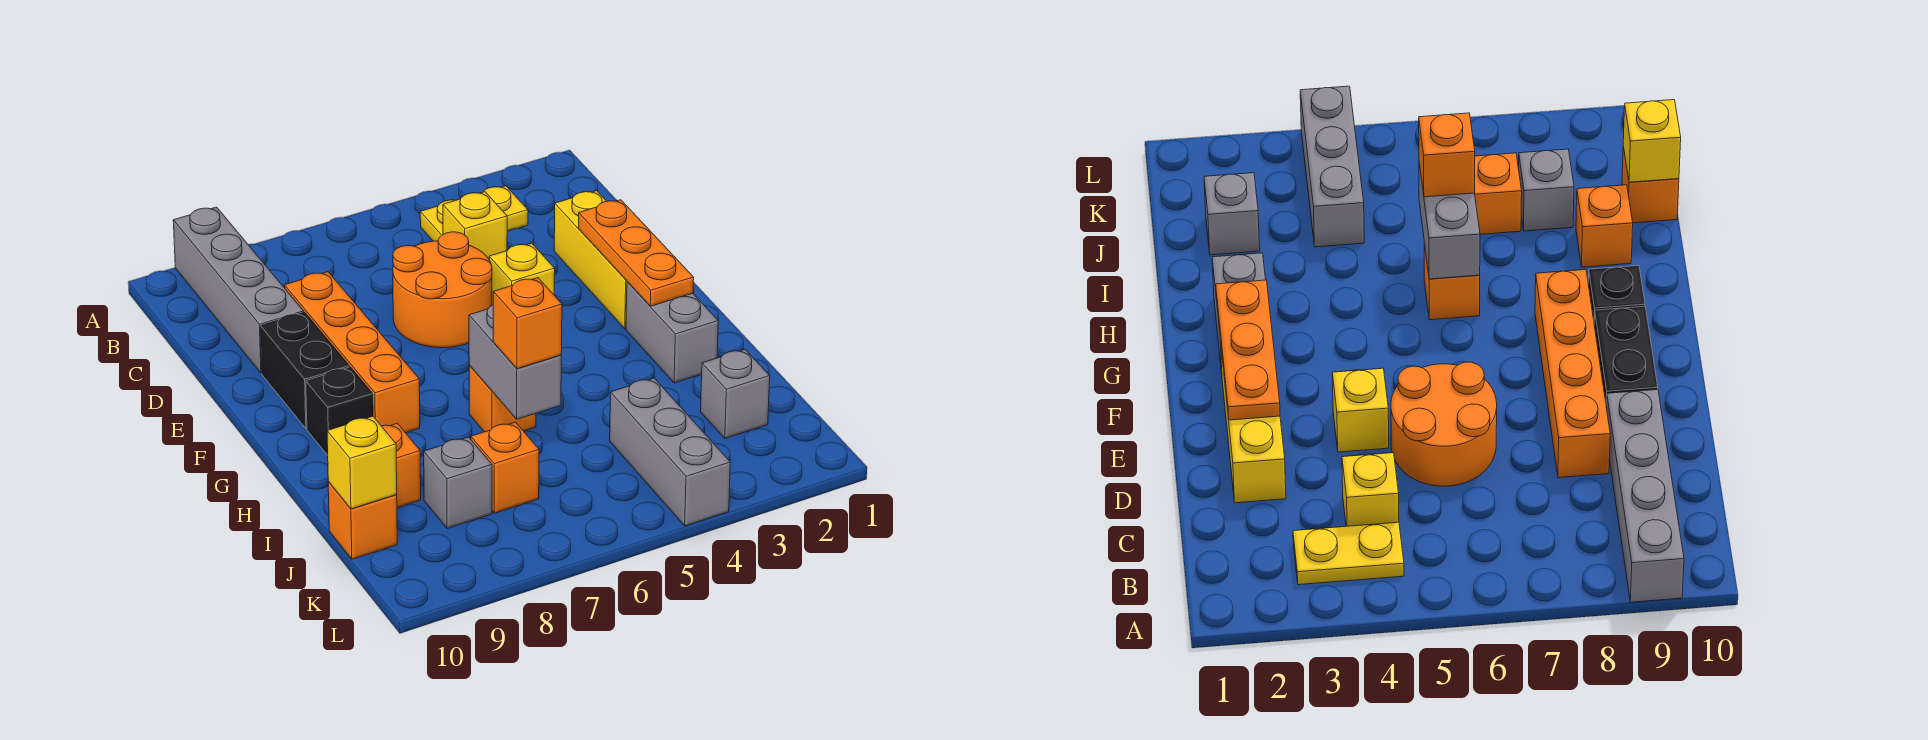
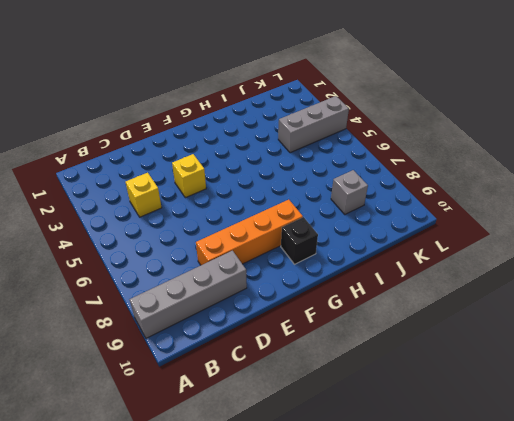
none -> yellow 1x2 plate [420,186,528,241]
none -> yellow 1x3 brick [554,191,627,329]
none -> orange 2x2 round brick [393,232,492,348]

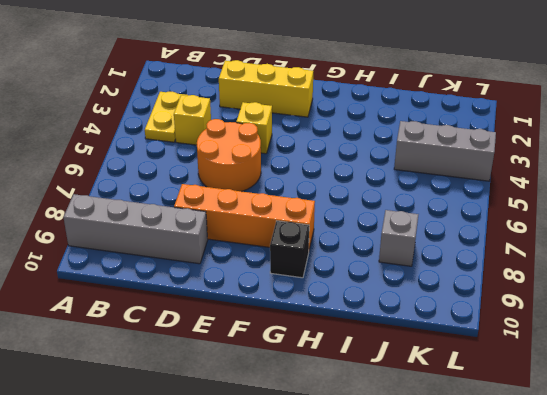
none -> black 1x2 brick [261,312,349,429]
none -> grey 1x2 brick [626,282,718,383]
none -> orange 1x1 brick [469,365,536,432]

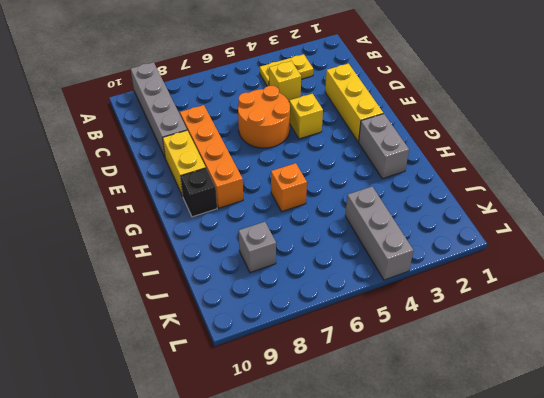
yellow 1x2 brick [163,130,206,196] -> black 1x2 brick [261,312,349,429]
none -> orange 1x1 brick [382,423,421,508]
none -> grey 1x1 brick [701,349,770,438]
none -> orange 1x1 brick [471,422,539,513]

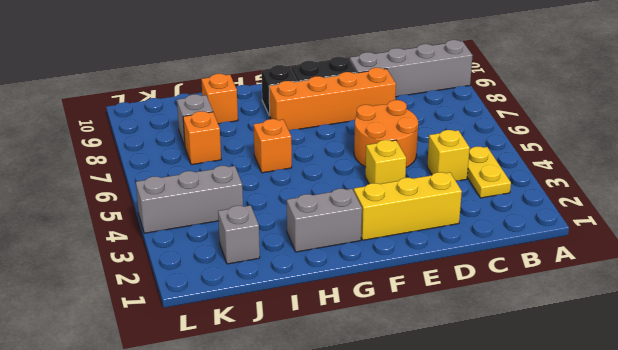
none -> orange 1x1 brick [328,482,397,559]
none -> orange 1x3 plate [579,200,694,306]
none -> grey 1x2 brick [469,305,561,419]

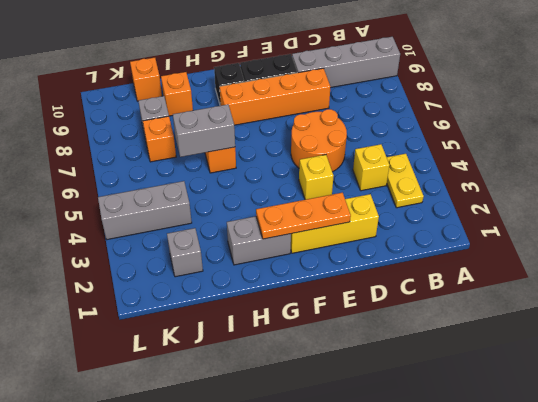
none -> yellow 1x1 brick [327,416,397,509]
none -> orange 1x1 brick [493,278,562,369]

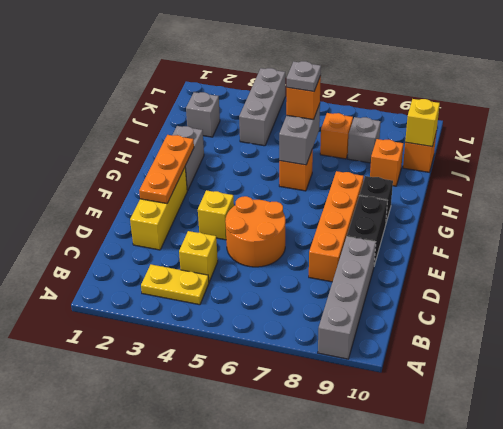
grey 1x1 plate [287,61,321,91] -> none

